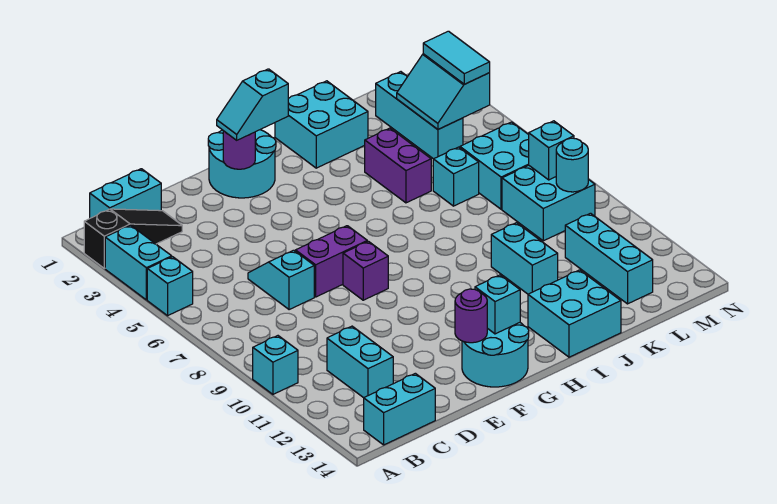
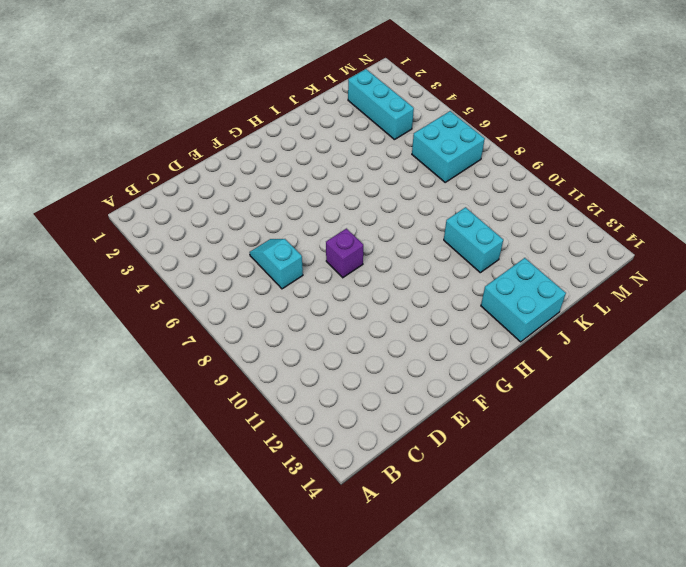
none -> black 1x3 slope [84,209,182,268]
none -> cyan 1x2 brick [105,225,172,300]
none -> cyan 1x1 brick [147,257,193,316]

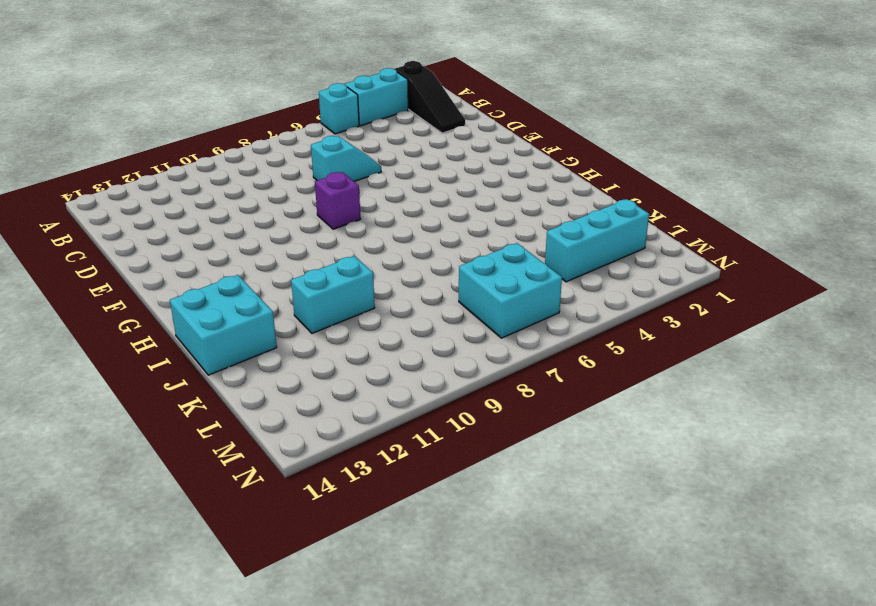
none -> cyan 1x1 brick [253,336,298,394]
none -> cyan 1x2 brick [90,169,161,218]
none -> cyan 1x2 brick [364,373,435,445]

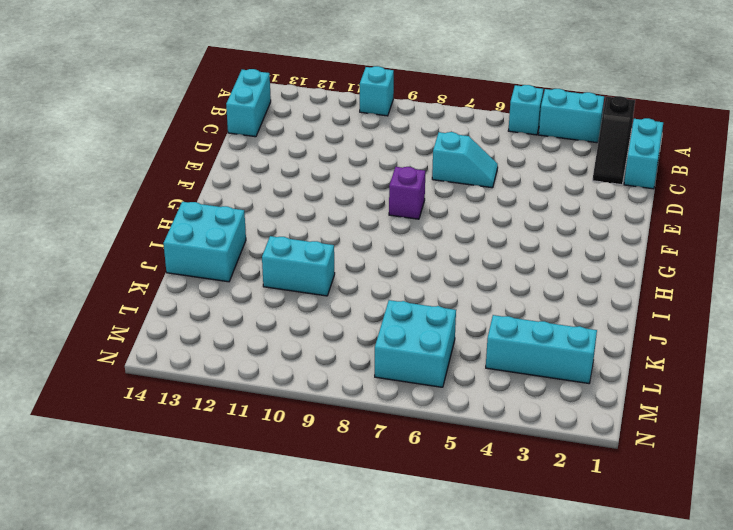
none -> cyan 1x2 brick [327,326,393,398]
none -> purple 1x2 brick [296,226,367,297]
none -> cyan 2x2 round brick [208,130,276,198]

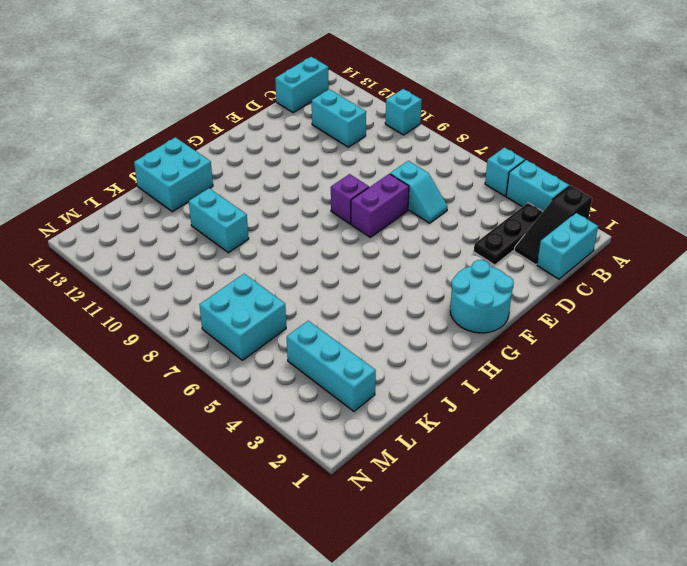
black 1x3 plate [474,203,543,265] -> none
none -> cyan 2x2 round brick [462,323,529,387]
none -> cyan 2x2 brick [275,81,368,168]
none -> purple 1x2 brick [365,128,431,203]

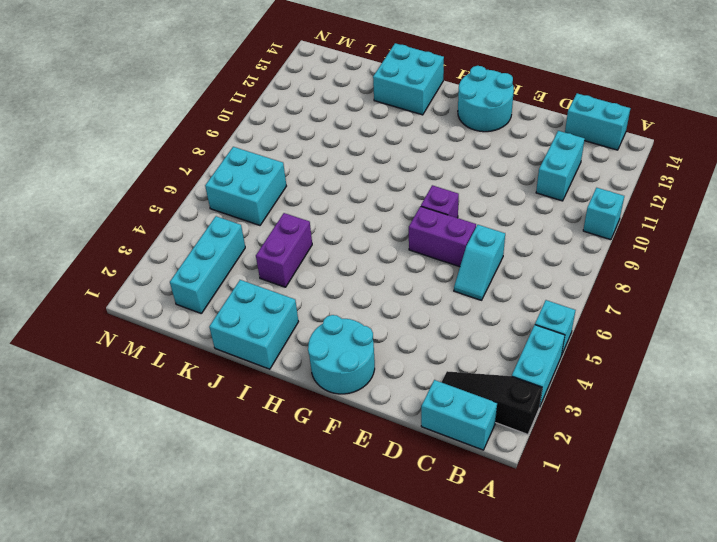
none -> cyan 1x2 brick [491,223,558,294]
none -> cyan 1x1 brick [433,147,479,206]
none -> cyan 2x2 brick [502,165,595,241]

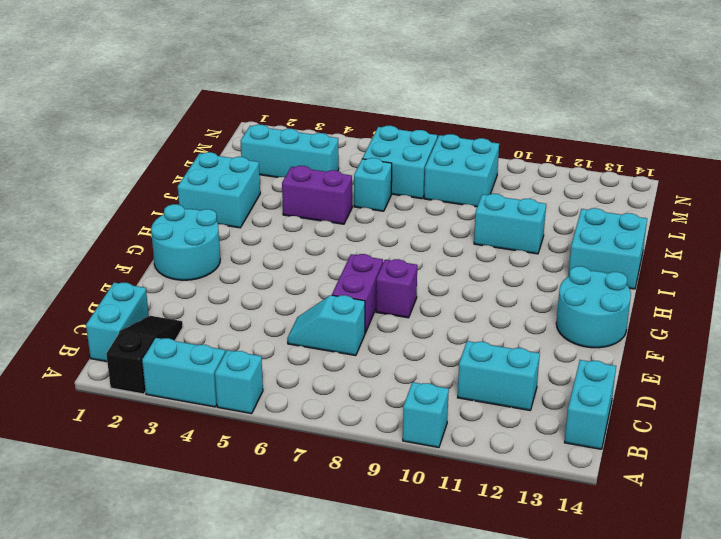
none -> cyan 1x3 brick [565,213,653,304]
none -> purple 1x1 round brick [223,131,255,169]
none -> purple 1x1 round brick [455,289,487,343]

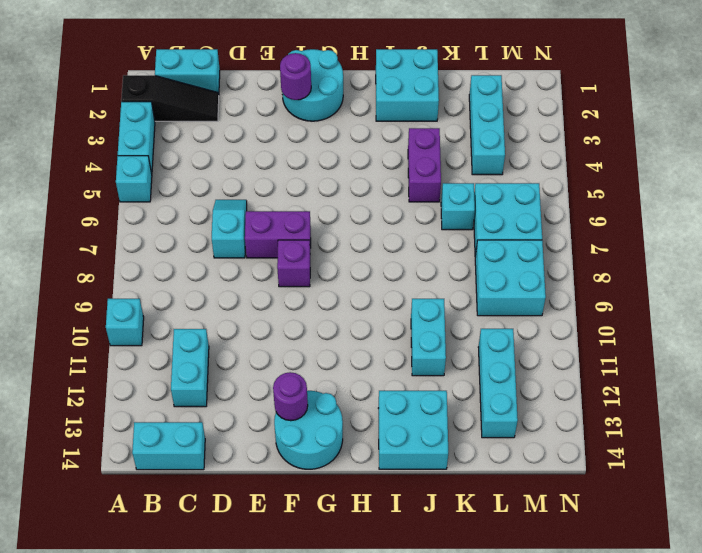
none -> cyan 1x1 brick [475,275,520,334]
none -> cyan 2x2 slope [397,54,490,129]
none -> cyan 1x1 brick [529,121,574,180]

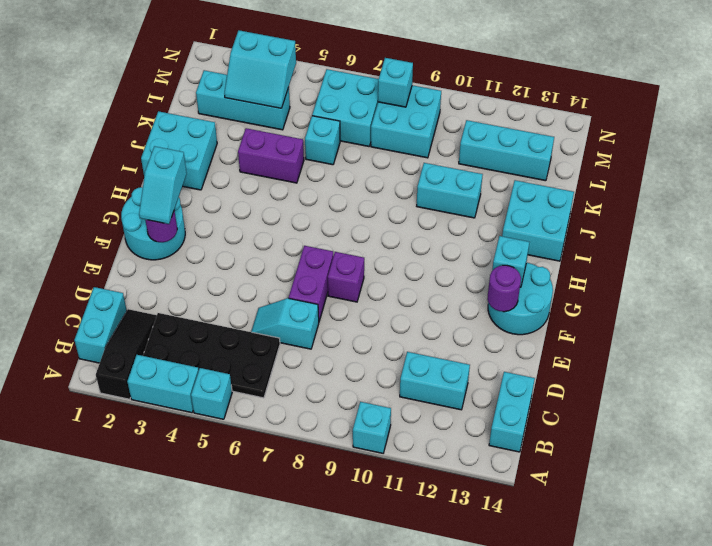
black 2x4 plate [143,313,280,398] -> none
none -> cyan 1x1 round brick [556,138,588,192]
none -> cyan 1x2 tile [423,31,490,84]

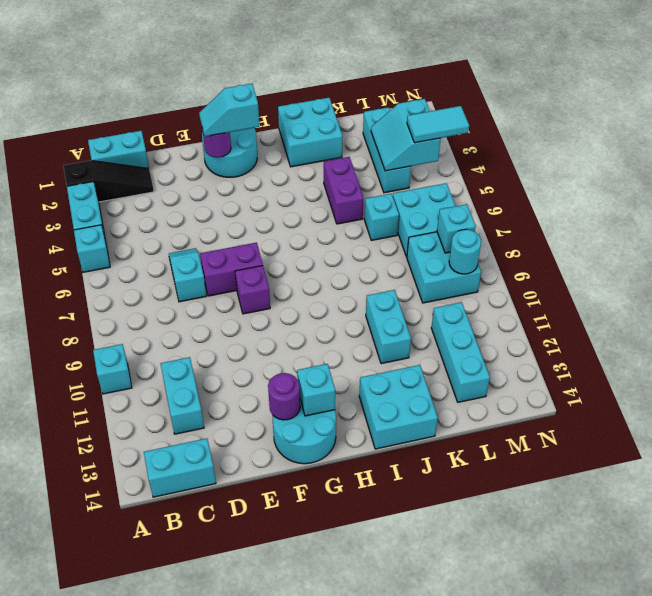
cyan 1x2 tile [407,106,469,143] -> cyan 1x2 tile turned to [423,31,490,84]

